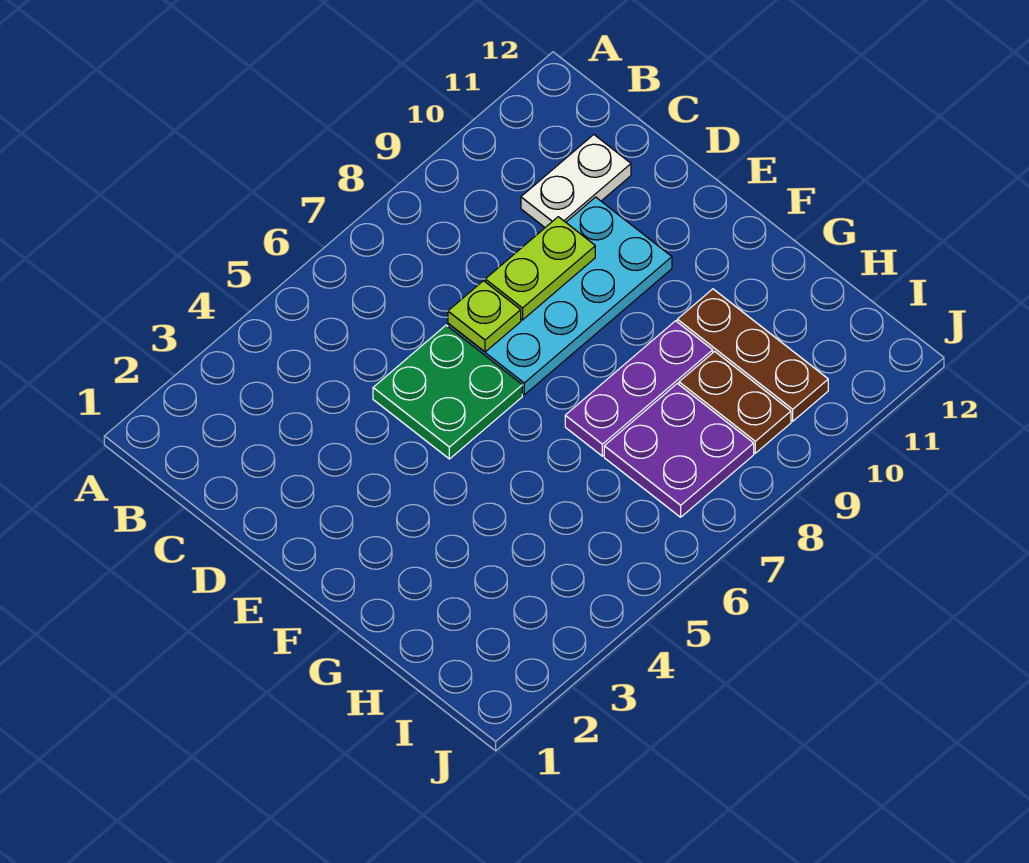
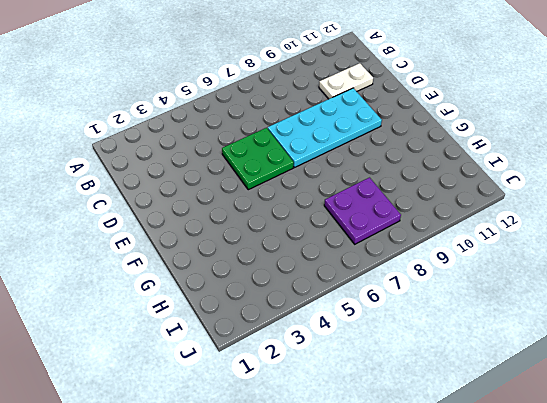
none -> purple 1x3 plate [565,321,713,456]
none -> brown 1x3 plate [677,289,828,421]

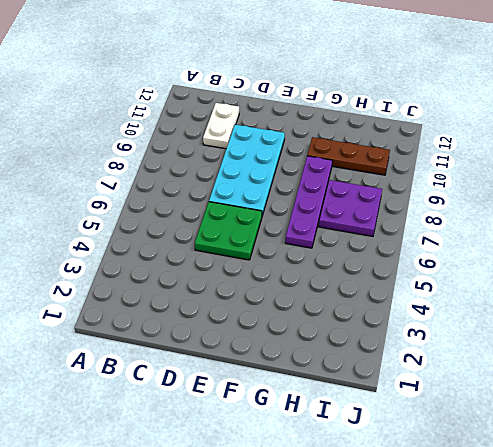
purple 1x4 plate [285,156,332,248] -> purple 1x3 plate [565,321,713,456]
none -> brown 1x2 plate [679,351,791,453]
none -> lime 1x1 plate [448,281,521,352]

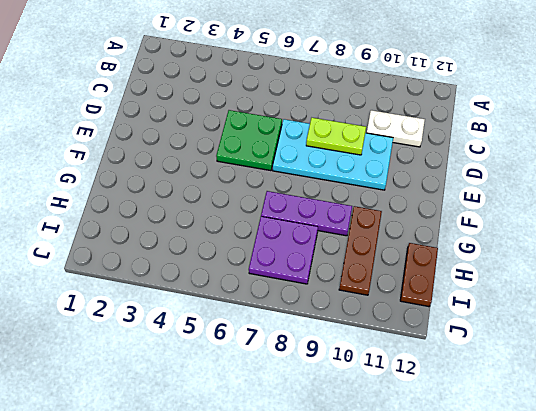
brown 1x2 plate [400,243,438,307] -> brown 1x2 plate moved to [679,351,791,453]
none -> lime 1x1 plate [448,281,521,352]

